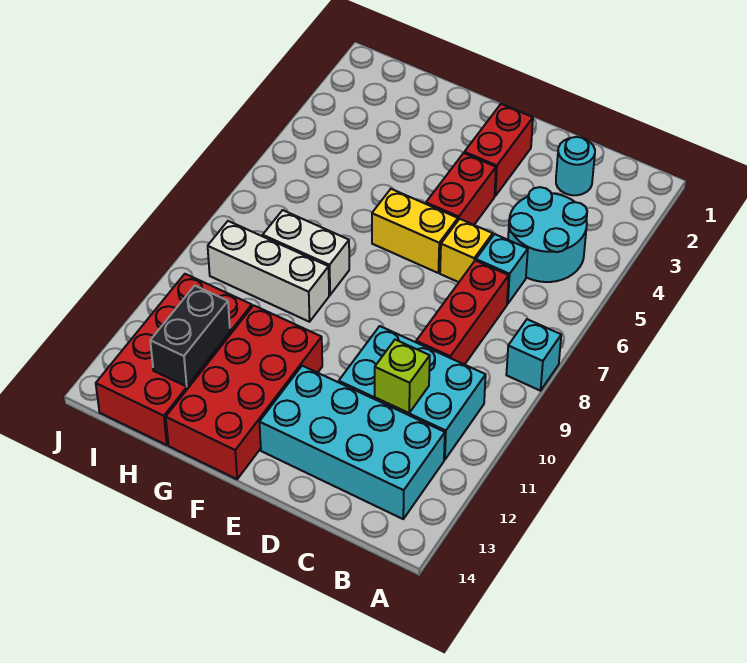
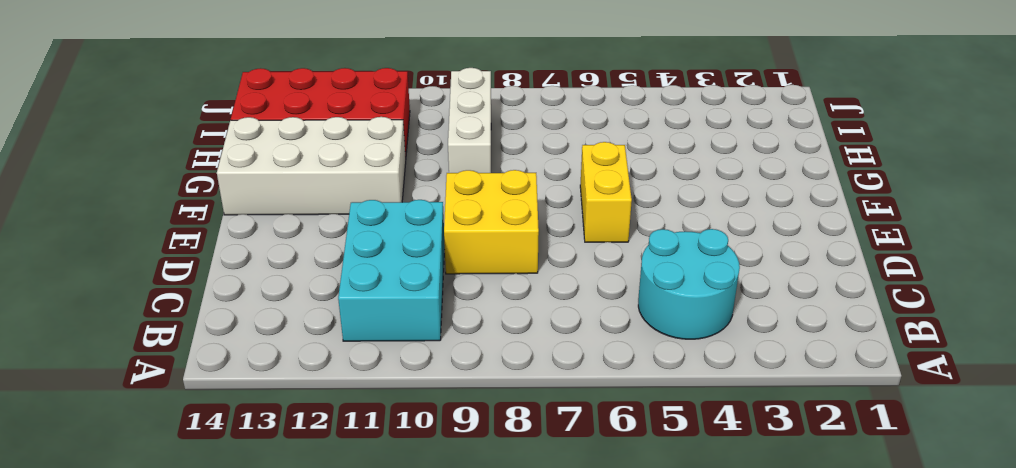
yellow 2x2 brick [444,170,539,274] -> none
white 2x4 brick [217,117,406,215] -> red 2x4 brick [166,305,322,479]
none -> cyan 1x1 brick [506,319,561,391]
none -> cyan 2x4 brick [259,366,445,519]
none -> cyan 1x1 round brick [556,137,595,195]

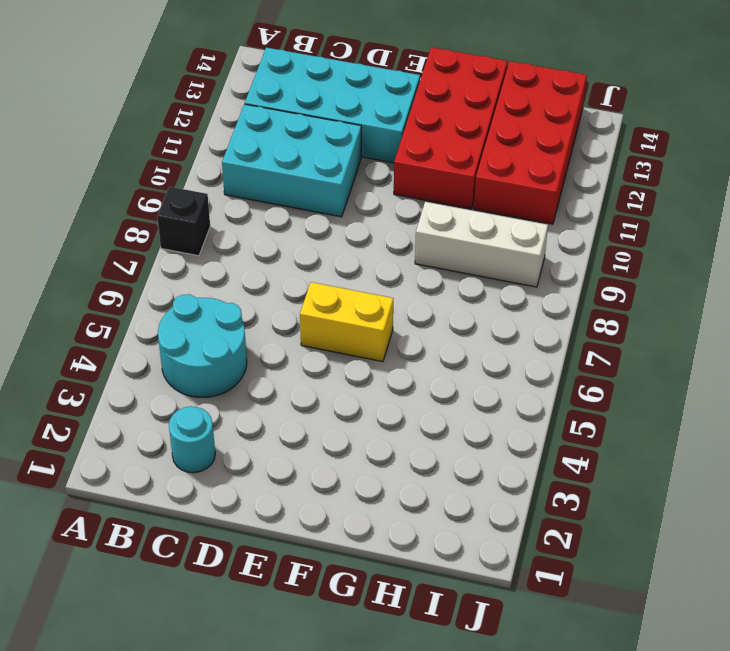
black 1x1 brick [157,187,210,256] -> cyan 1x1 brick [506,319,561,391]
none -> cyan 1x1 brick [476,234,528,304]
none -> red 1x3 brick [416,261,509,365]
none -> yellow 1x1 brick [440,219,493,282]

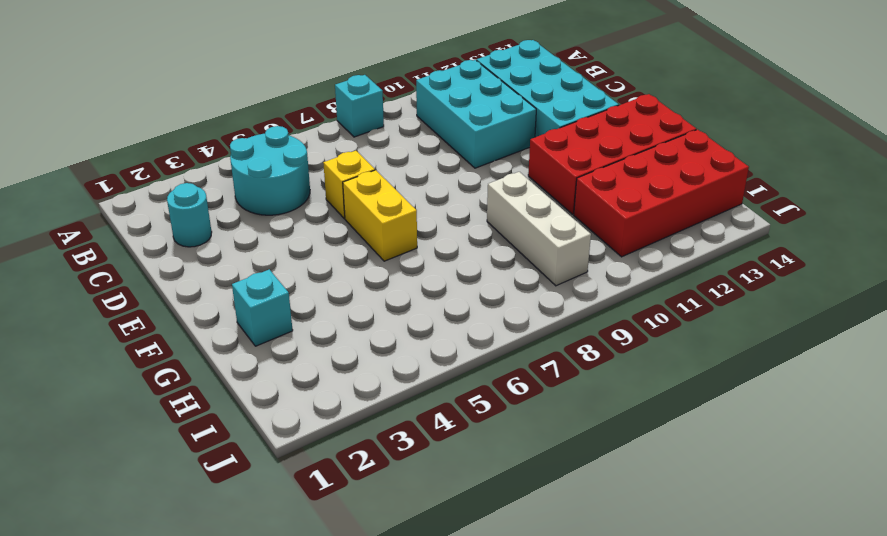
cyan 1x1 brick [232,269,293,346] -> cyan 1x1 brick moved to [476,234,528,304]
none -> red 1x3 brick [416,261,509,365]
none -> red 1x2 brick [464,104,533,196]
none -> red 1x2 brick [426,153,496,225]

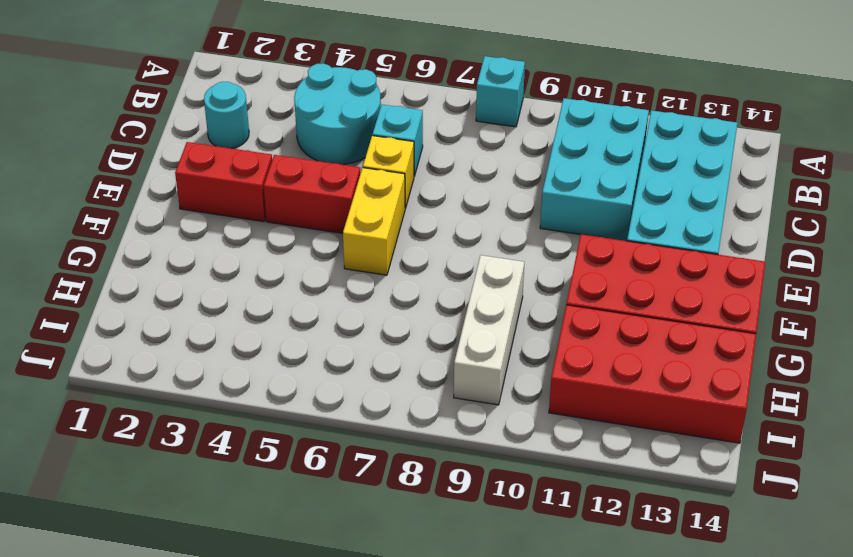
none -> red 1x3 brick [416,261,509,365]
none -> white 1x2 brick [263,210,349,295]
none -> lime 1x1 brick [375,340,430,413]

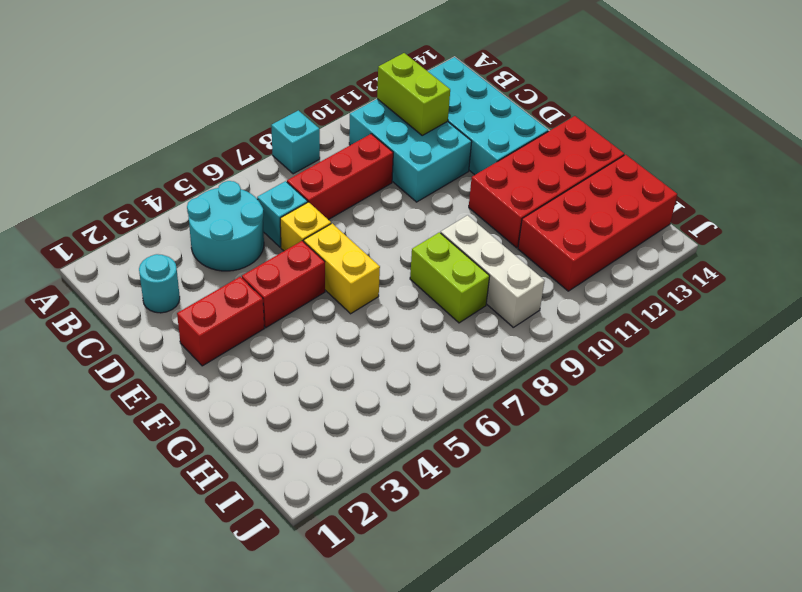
lime 1x2 brick [377,53,450,135] -> lime 1x1 brick [375,340,430,413]
lime 1x2 brick [410,232,490,323] -> white 1x2 brick [263,210,349,295]
none -> black 1x2 brick [150,286,230,386]

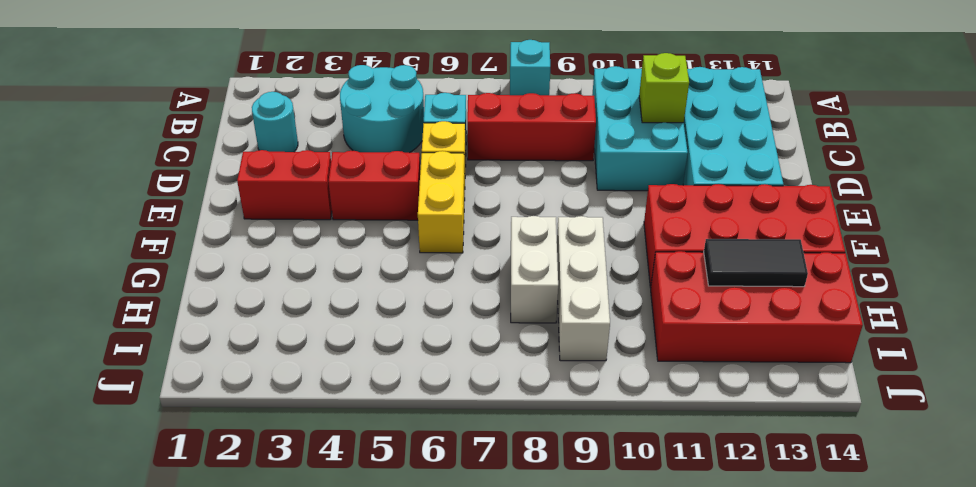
black 1x2 tile [704,239,808,287] -> black 1x2 brick [150,286,230,386]

